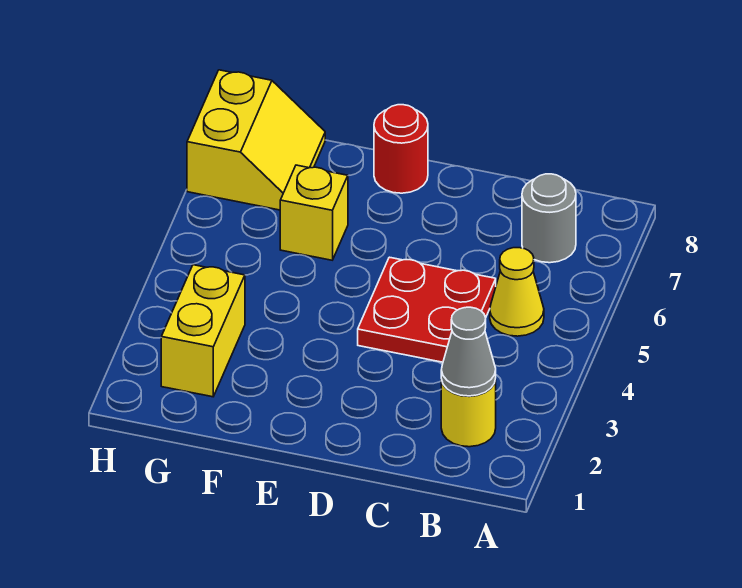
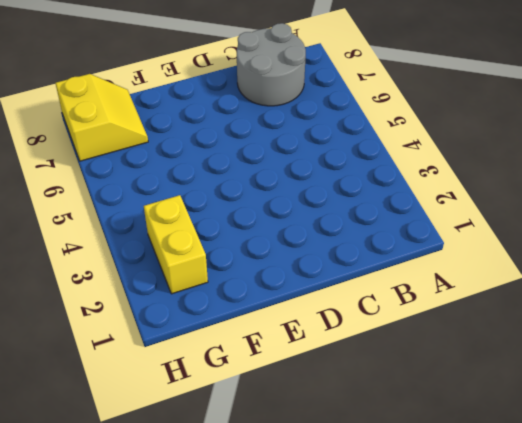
grey 2x2 round brick [237,23,306,106] -> grey 1x1 round brick [522,174,576,263]
none -> yellow 1x1 round brick [441,379,496,447]
none -> yellow 1x1 cone [490,248,544,336]

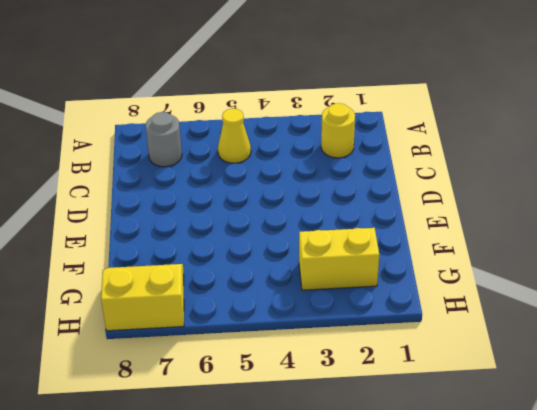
none -> red 2x2 plate [358,257,496,362]
none -> red 1x1 round brick [374,105,428,193]

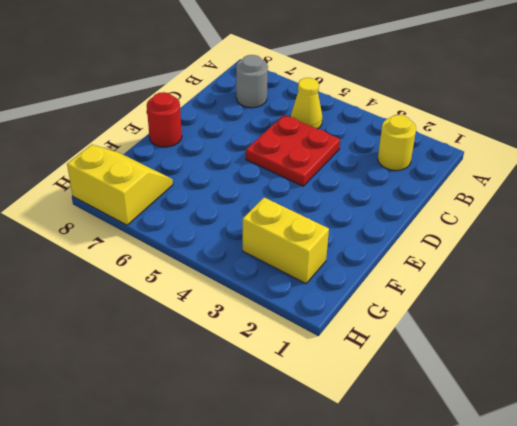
none -> yellow 1x1 brick [280,165,348,260]
none -> grey 1x1 cone [441,307,496,396]

